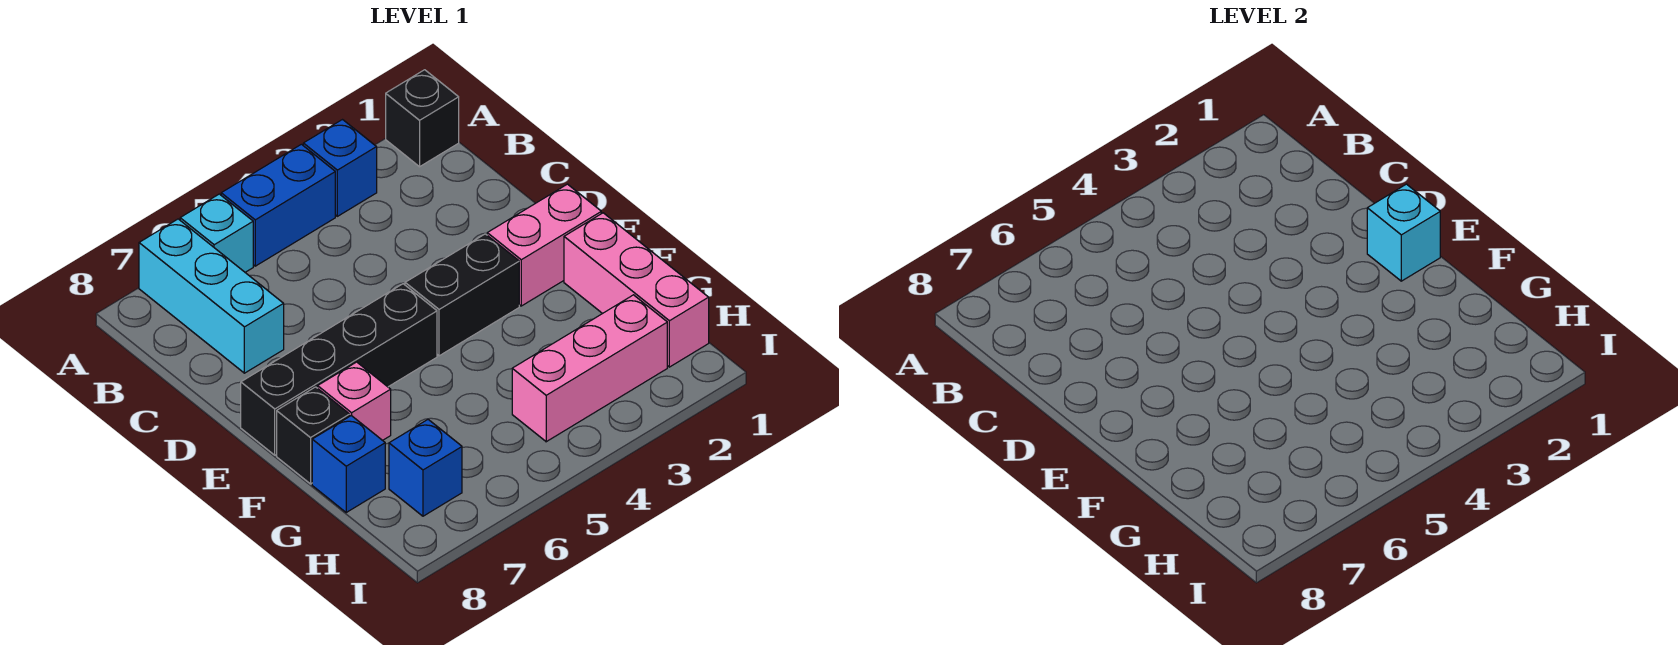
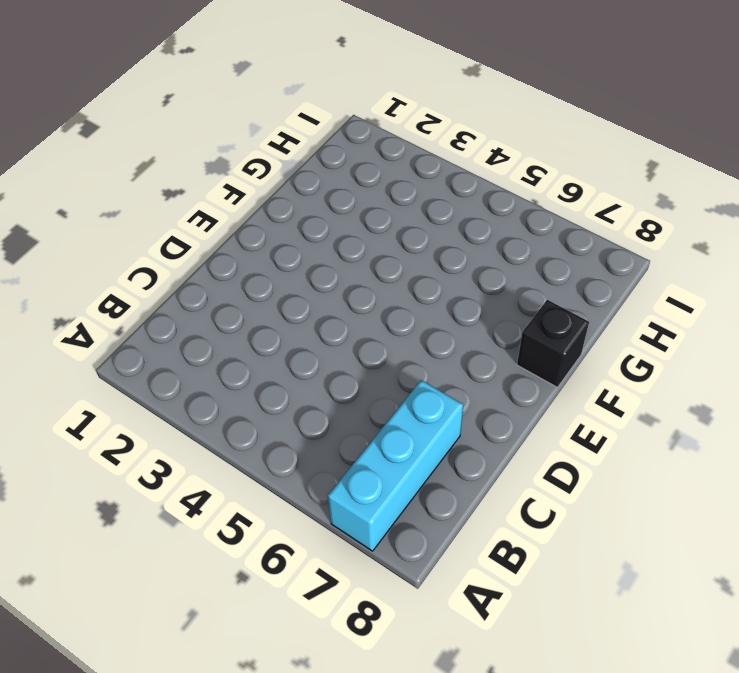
none -> black 1x1 brick [386,70,459,167]
none -> blue 1x1 brick [303,120,377,216]
none -> blue 1x2 brick [221,144,335,266]

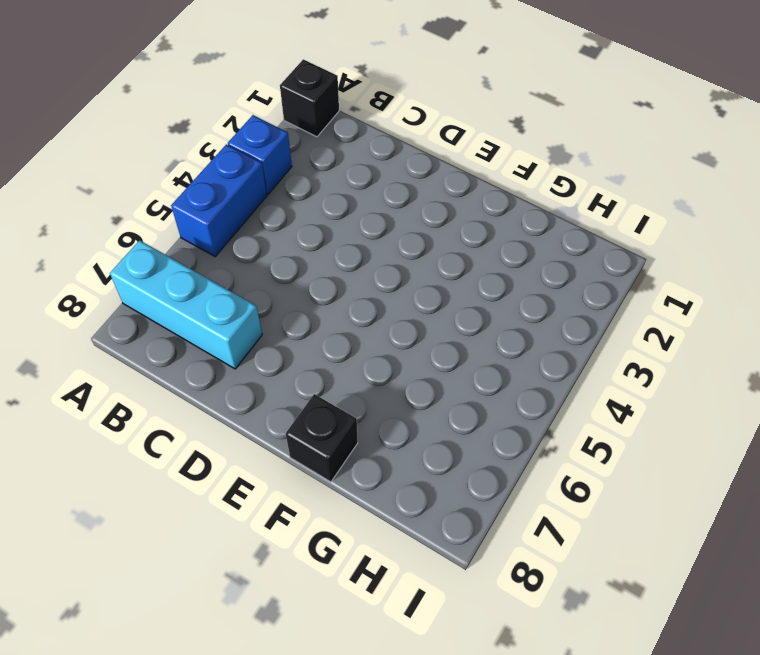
none -> cyan 1x1 brick [180,194,253,272]
none -> pink 1x2 brick [487,184,601,306]
none -> black 1x2 brick [405,234,519,356]

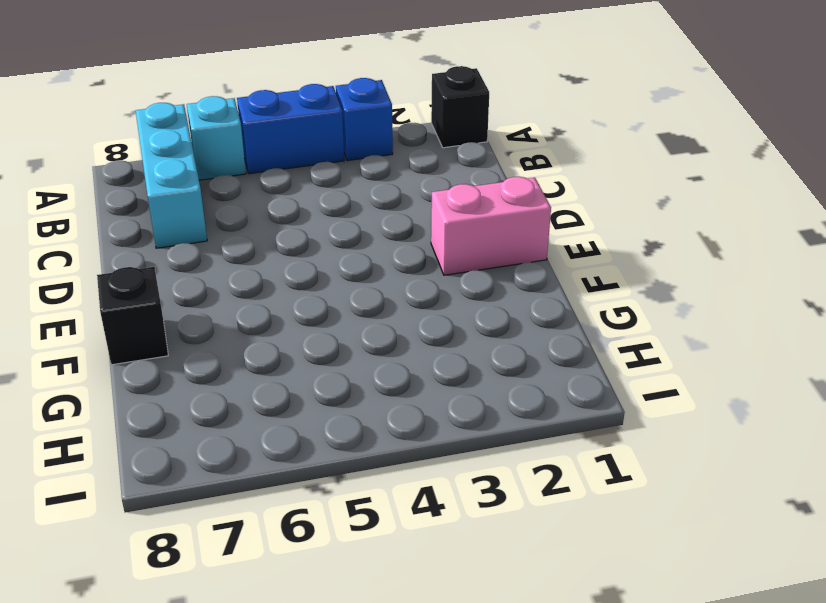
none -> black 1x2 brick [405,234,519,356]
none -> black 1x4 brick [241,284,437,455]
none -> pink 1x3 brick [564,213,709,367]

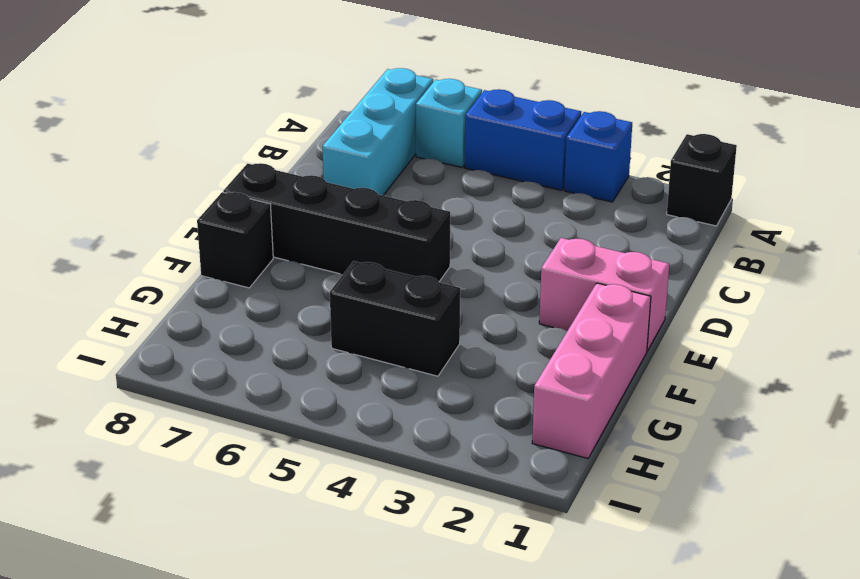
black 1x2 brick [330,261,460,376] -> black 1x2 brick moved to [405,234,519,356]
none -> pink 1x1 brick [318,362,391,440]
none -> blue 1x1 brick [312,416,385,512]
none -> pink 1x3 brick [512,295,667,442]

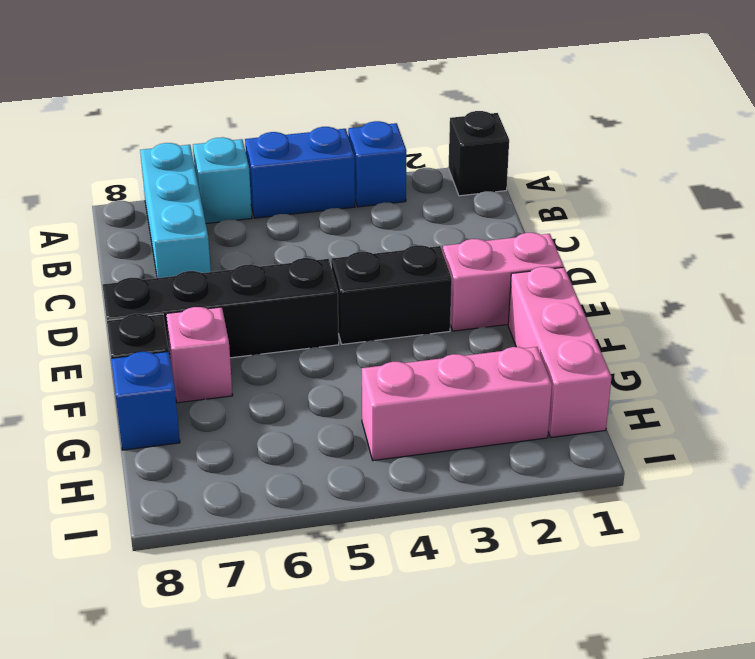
none -> blue 1x1 brick [389,420,462,516]
none -> cyan 1x1 brick [1367,184,1440,281]

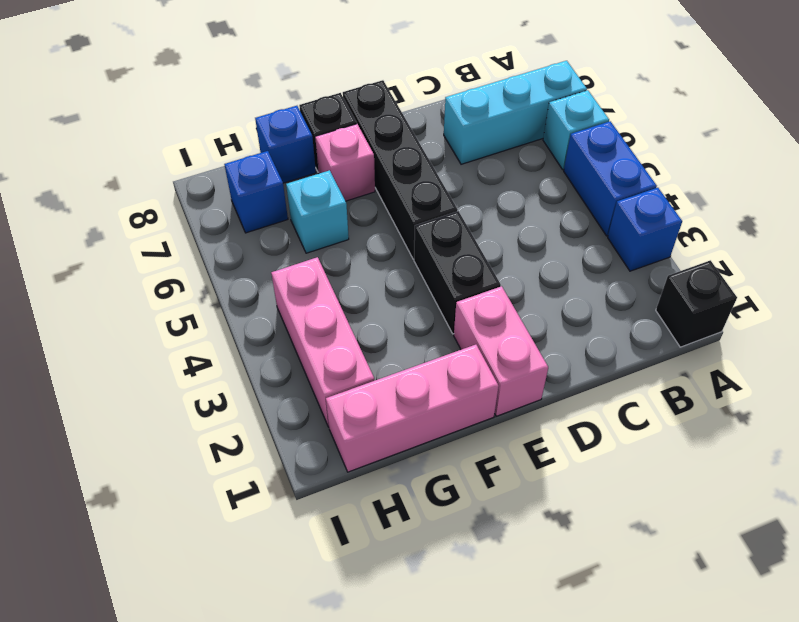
cyan 1x1 brick [286,170,349,253] -> cyan 1x1 brick moved to [1367,184,1440,281]

